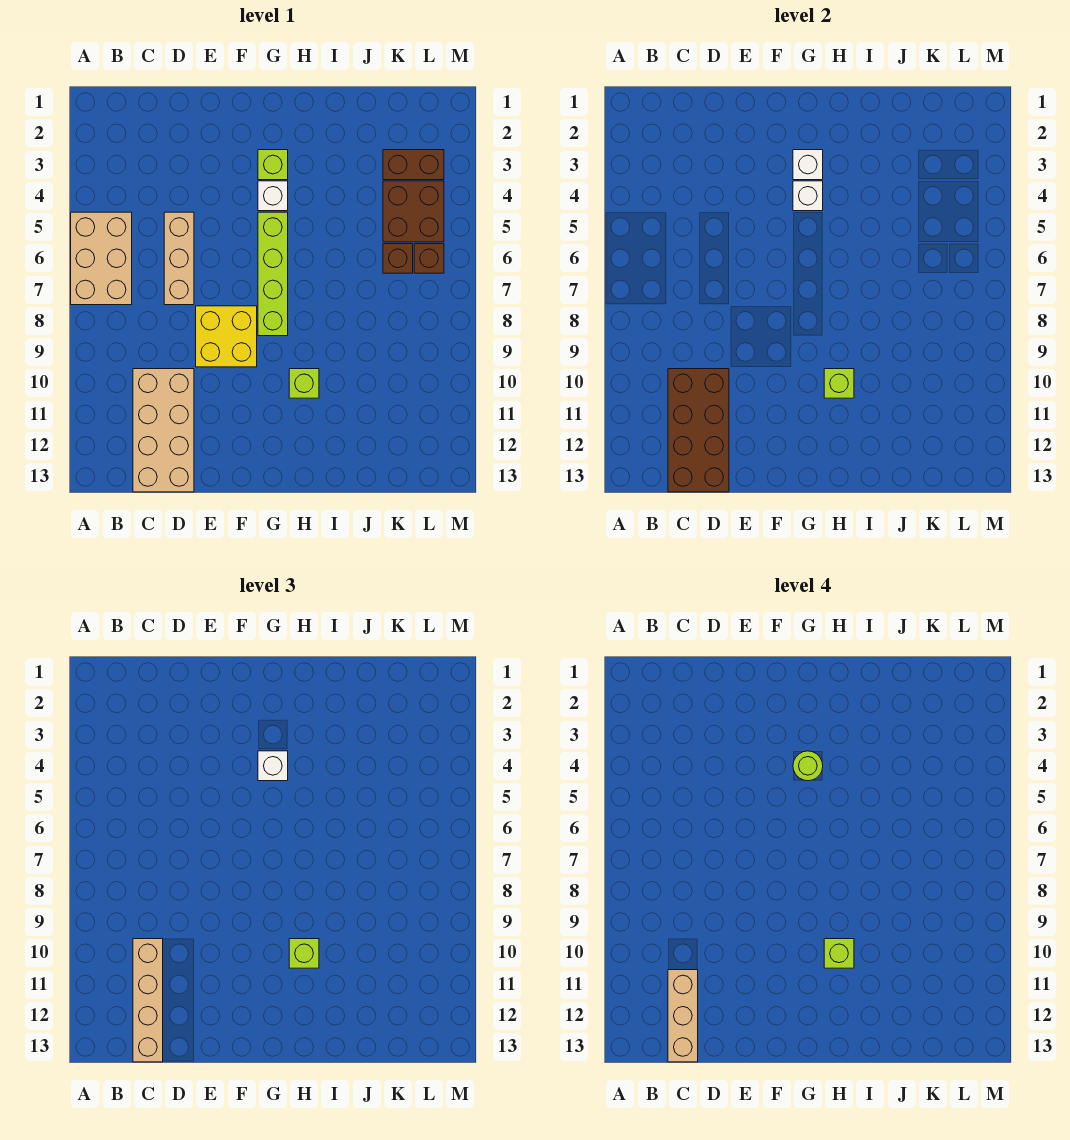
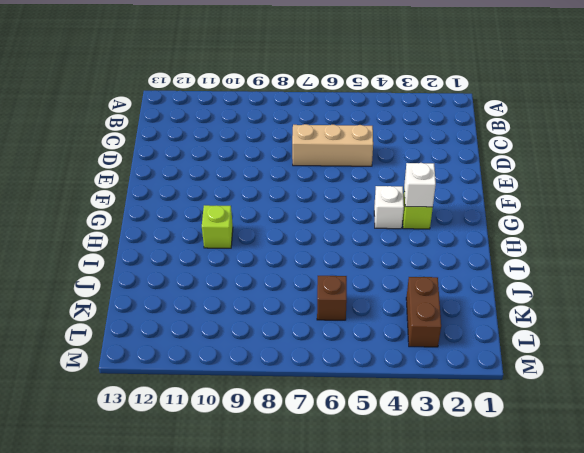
none -> tan 2x3 brick [71,212,132,305]
none -> tan 2x4 brick [133,369,194,492]
none -> yellow 2x2 brick [196,306,257,367]

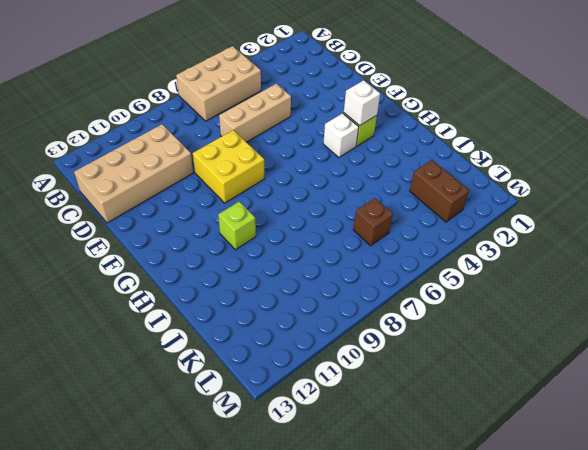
none -> lime 1x4 brick [258,212,288,336]
none -> brown 2x2 brick [383,181,444,242]
none -> brown 1x1 brick [414,244,444,273]

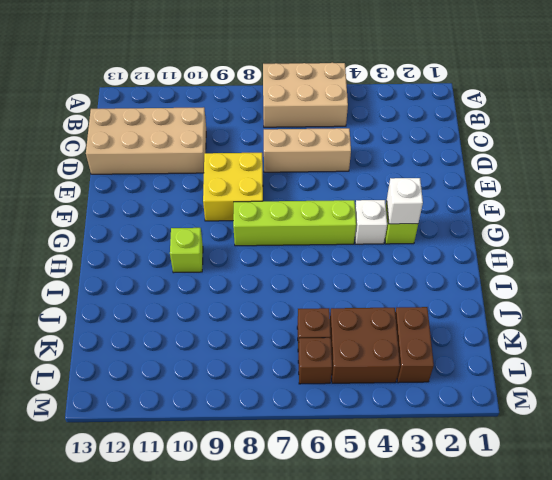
none -> brown 2x4 brick [668,369,729,492]
none -> white 1x1 brick [793,181,823,211]
none -> lime 1x1 brick [824,369,854,398]

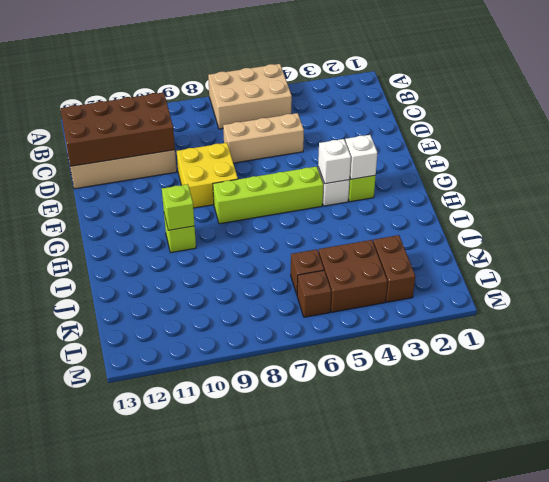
none -> tan 1x4 brick [133,939,163,1062]
none -> white 1x1 brick [258,751,288,781]
none -> lime 1x1 brick [289,939,319,968]

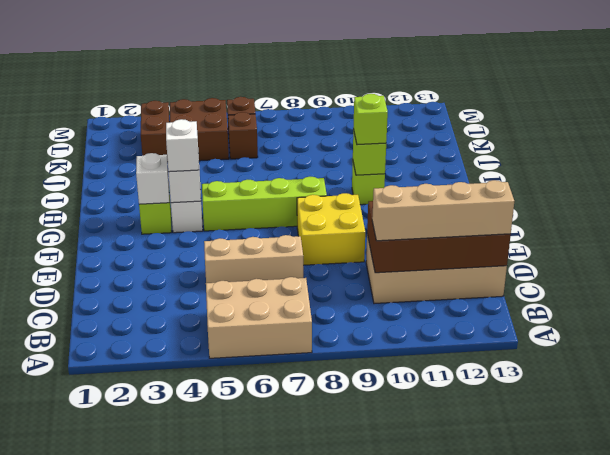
none -> tan 1x3 brick [668,970,698,1062]
none -> lime 1x1 round brick [793,751,823,781]
none -> lime 1x1 brick [824,939,854,968]

